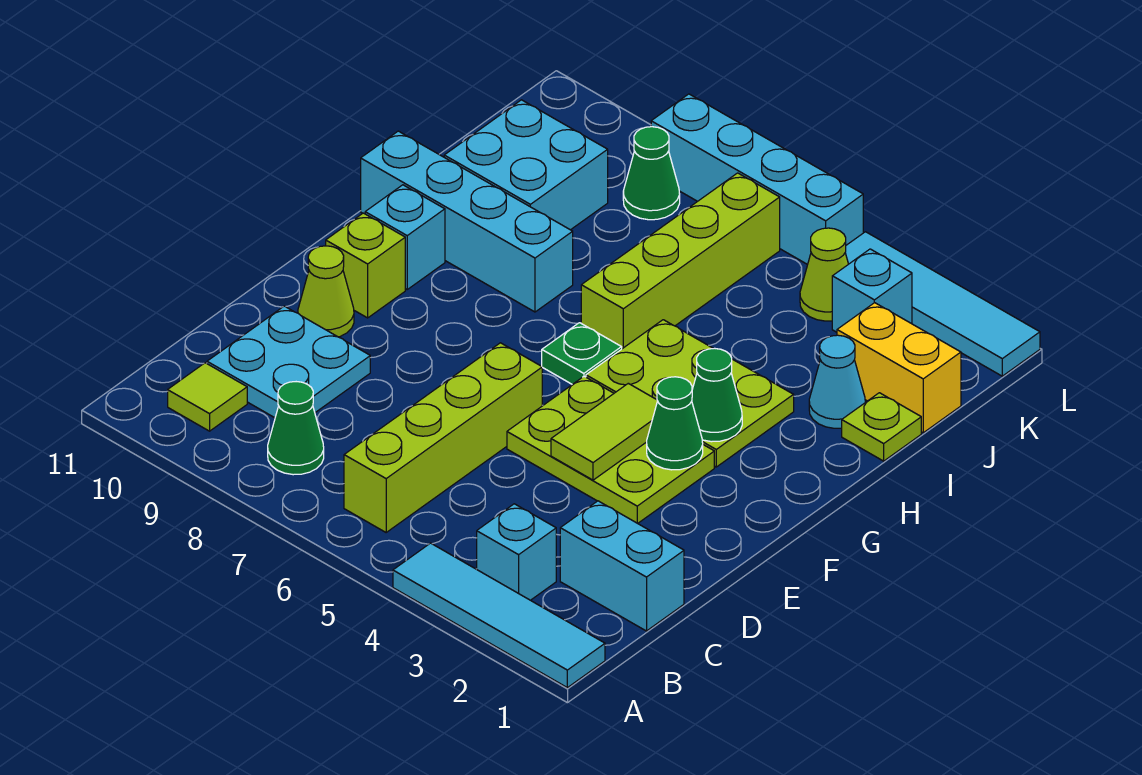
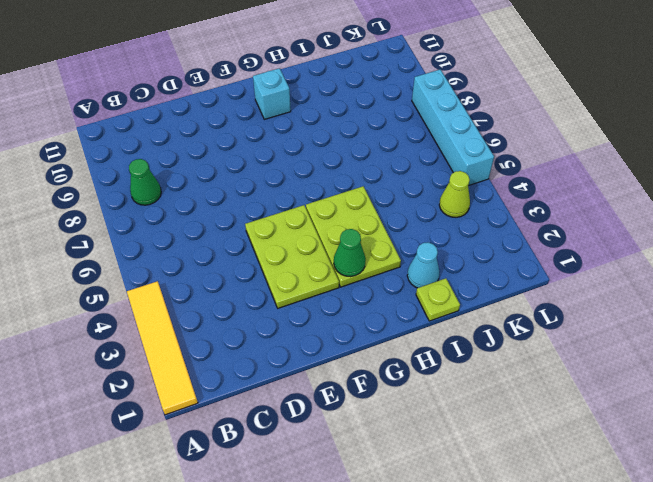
yellow 1x4 tile [127,281,198,415] -> cyan 1x4 tile [393,543,605,688]
none -> cyan 1x1 brick [477,504,556,600]
none -> lime 1x4 brick [344,343,542,532]
none -> lime 1x1 tile [168,363,247,431]

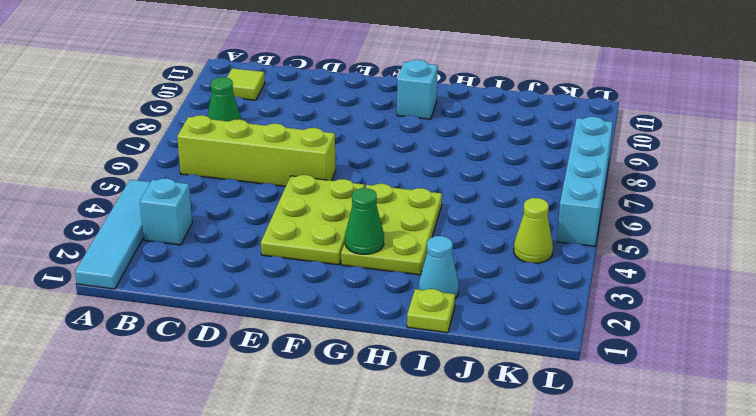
none -> cyan 1x2 brick [560,501,684,631]
none -> cyan 2x2 plate [207,306,370,418]
none -> lime 1x1 cone [298,246,354,337]

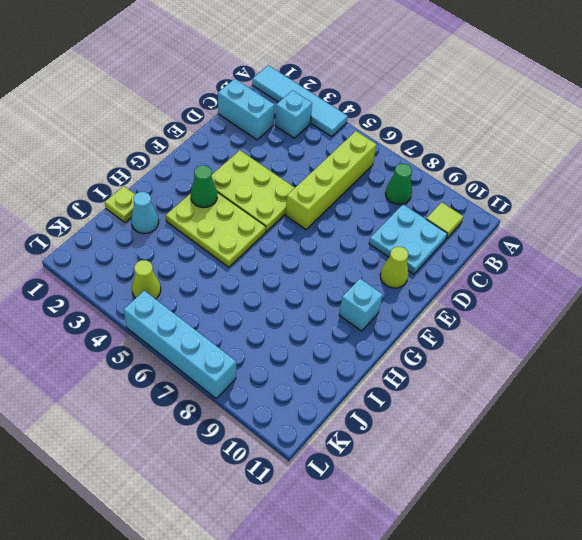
none -> lime 1x1 brick [326,213,405,318]
none -> green 1x1 plate [542,323,622,384]
none -> lime 1x4 brick [581,173,780,349]

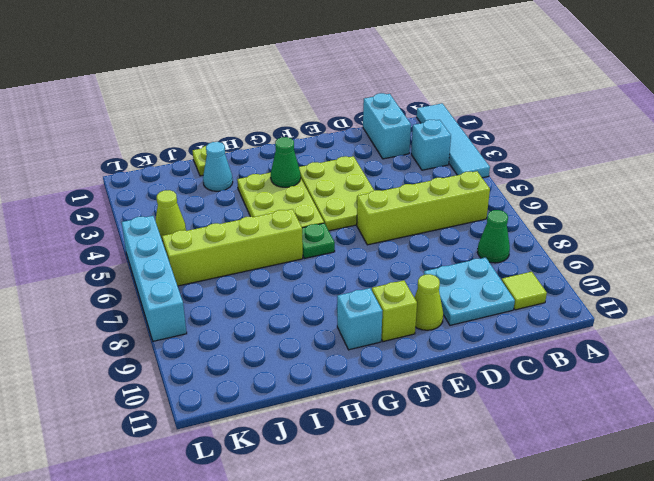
none -> cyan 1x4 brick [361,131,573,312]
none -> cyan 2x2 brick [444,100,608,230]
none -> yellow 1x2 brick [837,303,961,433]

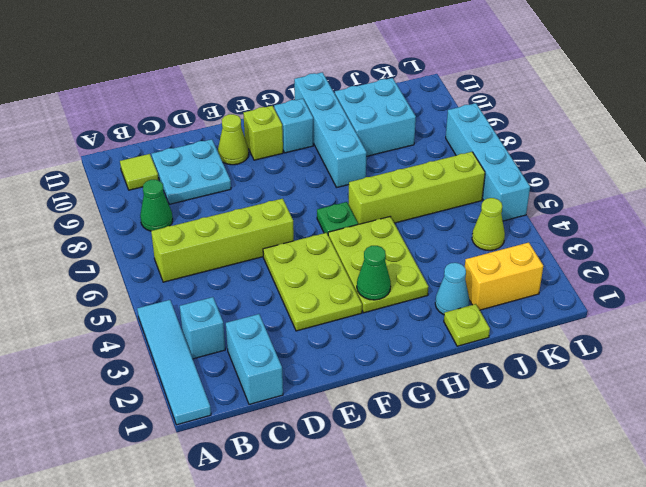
yellow 1x2 brick [465,242,543,310] -> yellow 1x2 brick turned to [837,303,961,433]
none -> cyan 1x1 brick [832,249,912,332]
none -> green 1x1 cone [623,127,680,220]
none -> cyan 1x4 tile [845,232,1040,376]

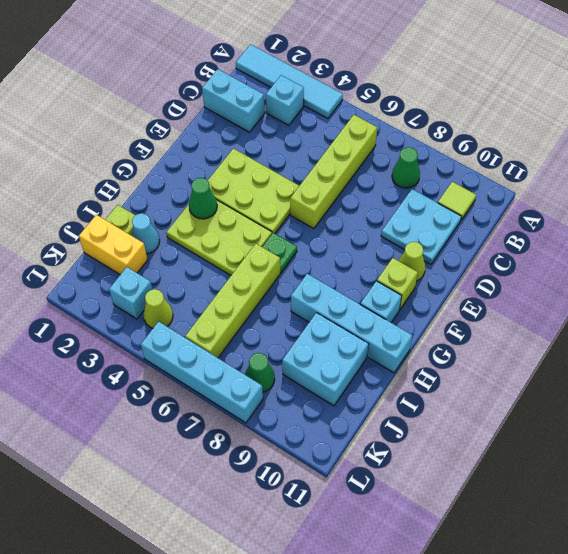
none -> cyan 1x4 tile [845,232,1040,376]
none -> lime 1x2 tile [551,383,657,480]
none -> green 1x1 cone [647,377,703,470]

